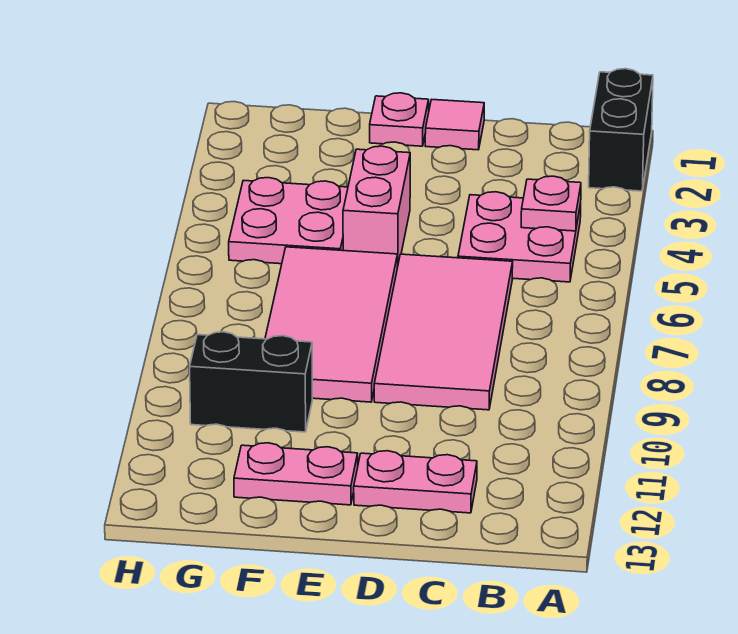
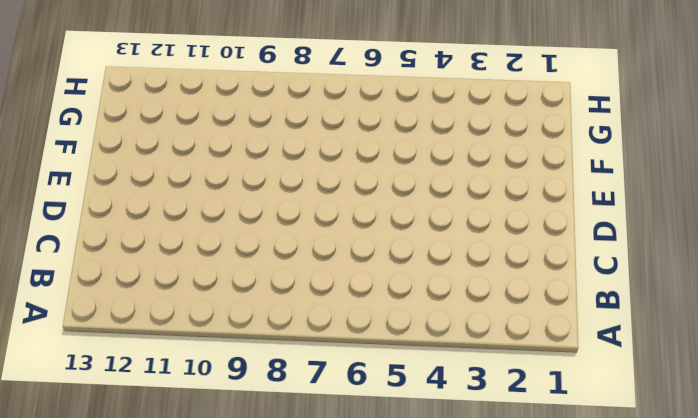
none -> black 1x2 brick [589,69,653,191]
none -> pink 2x2 plate [458,192,581,282]
none -> pink 2x4 tile [374,254,513,410]

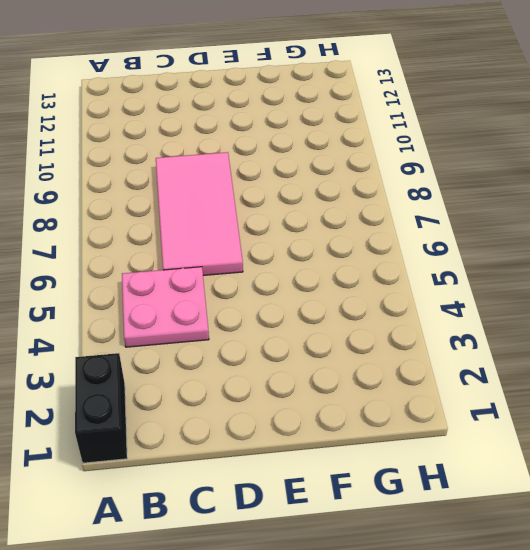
none -> pink 1x2 plate [354,451,477,513]
none -> pink 1x1 tile [425,100,484,150]
none -> pink 1x1 plate [370,93,429,146]

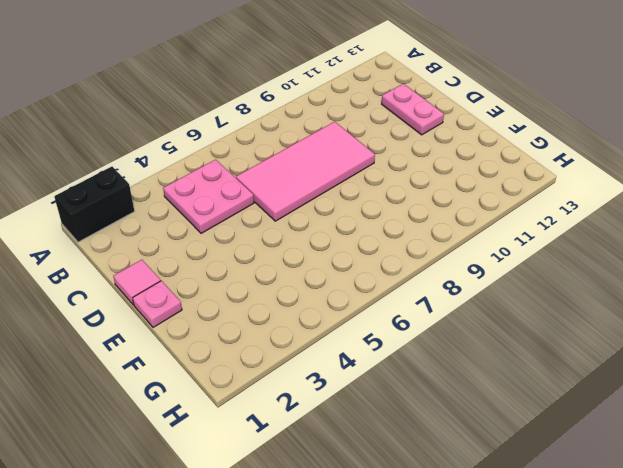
none -> pink 1x2 brick [343,146,410,268]
none -> pink 2x4 tile [265,247,398,402]
none -> pink 1x2 plate [234,443,358,505]

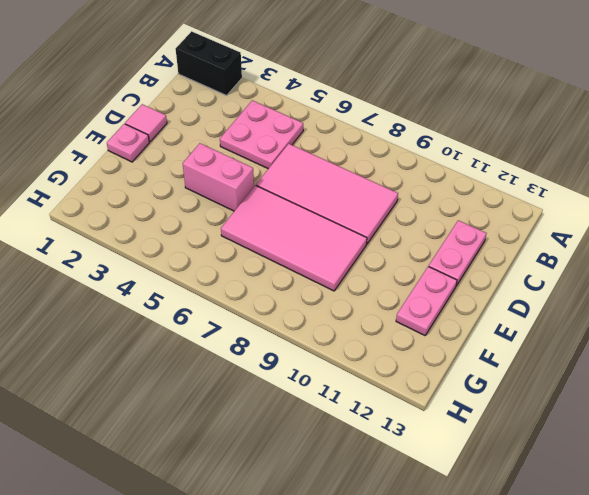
none -> pink 2x2 plate [229,178,348,264]
none -> black 1x2 brick [190,332,312,432]
none -> pink 1x1 plate [521,176,581,231]

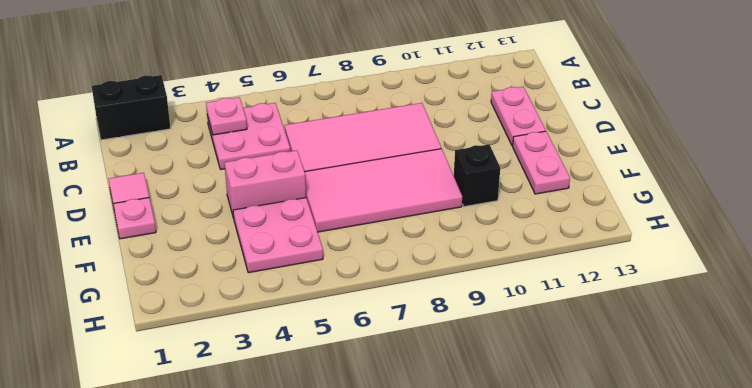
black 1x1 brick [454,144,500,207] -> black 1x2 brick [190,332,312,432]

